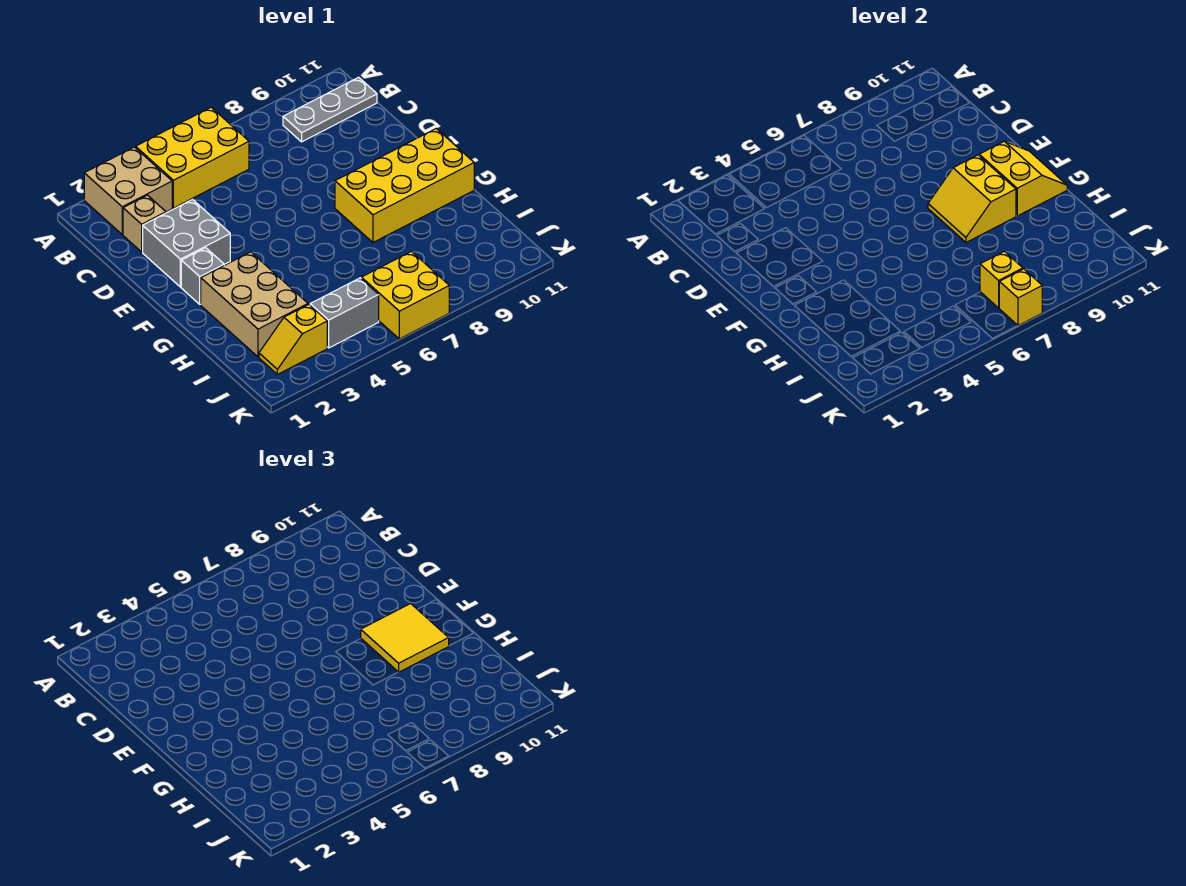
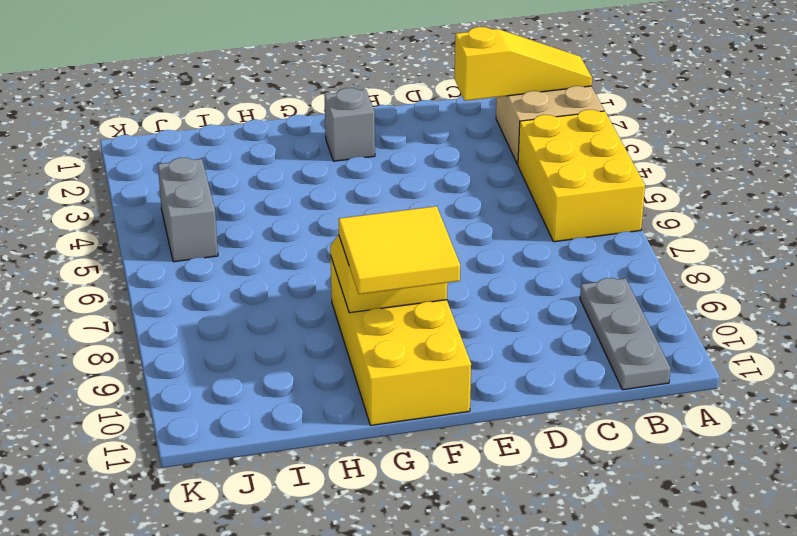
yellow 1x3 slope [455,27,592,101] -> none
none -> tan 1x1 brick [123,195,166,252]
none -> grey 2x2 brick [143,200,230,287]
none -> tan 2x3 brick [201,252,308,357]

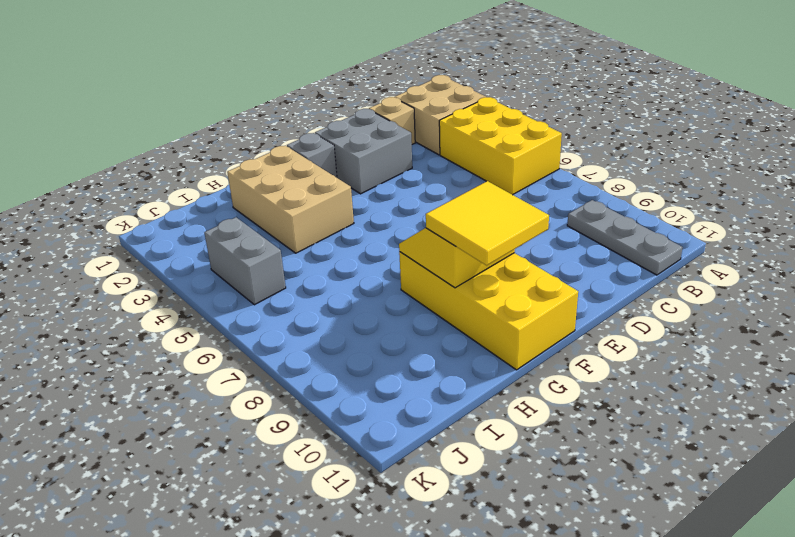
tan 2x3 brick [227,146,354,253] -> tan 2x3 brick turned to [201,252,308,357]
none -> yellow 1x2 slope [259,305,327,374]
none -> yellow 2x2 brick [361,251,449,339]
none -> yellow 2x2 slope [979,141,1067,216]

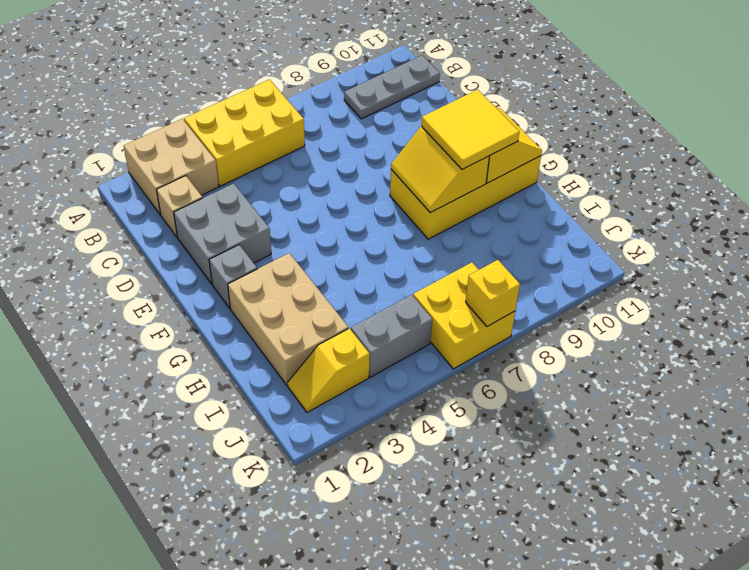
none -> yellow 1x1 brick [980,251,1023,308]

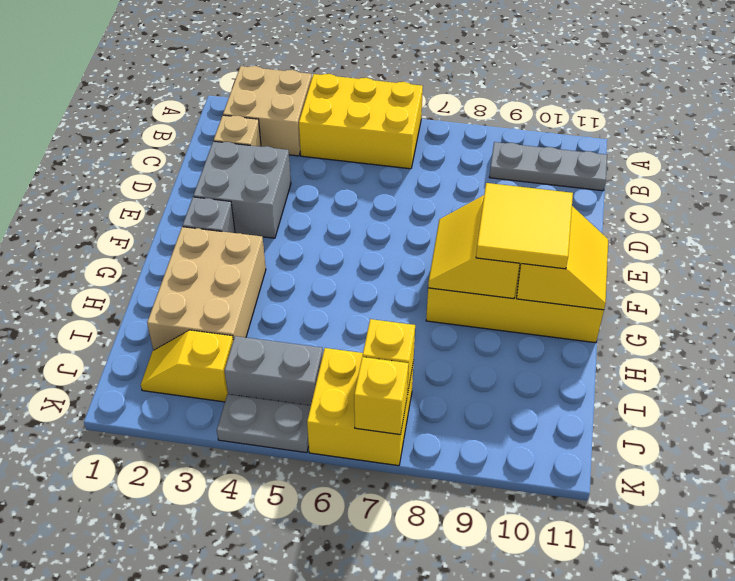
grey 1x2 plate [217,394,311,453] -> none

